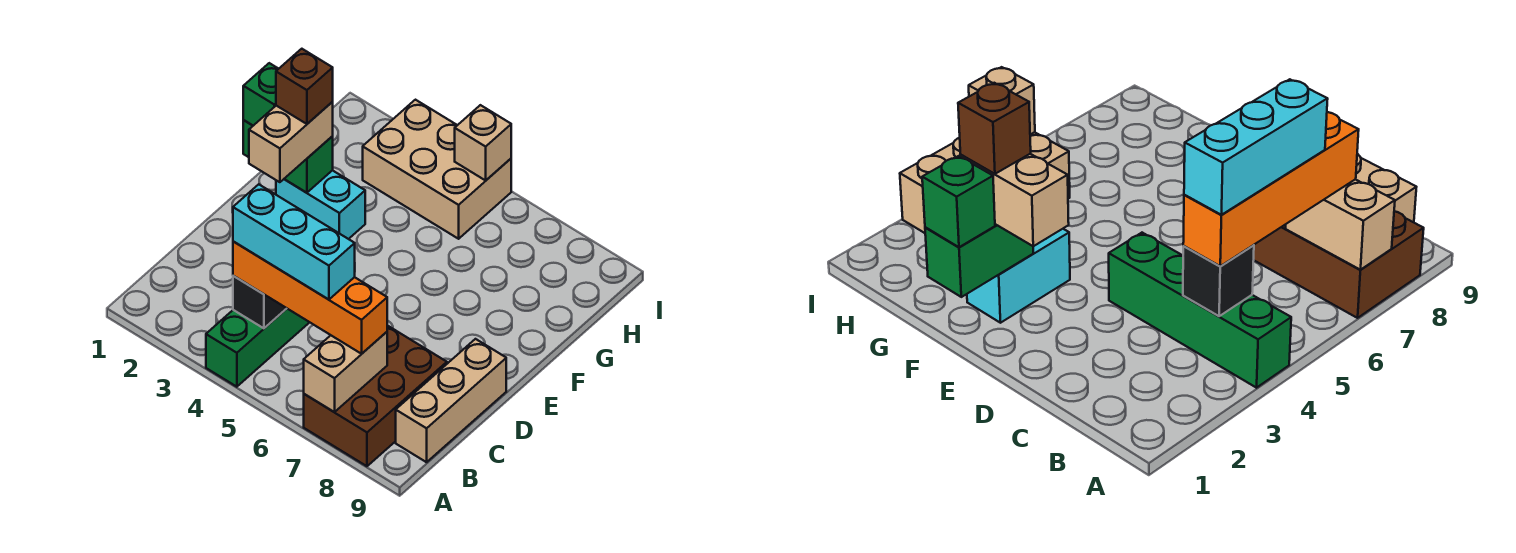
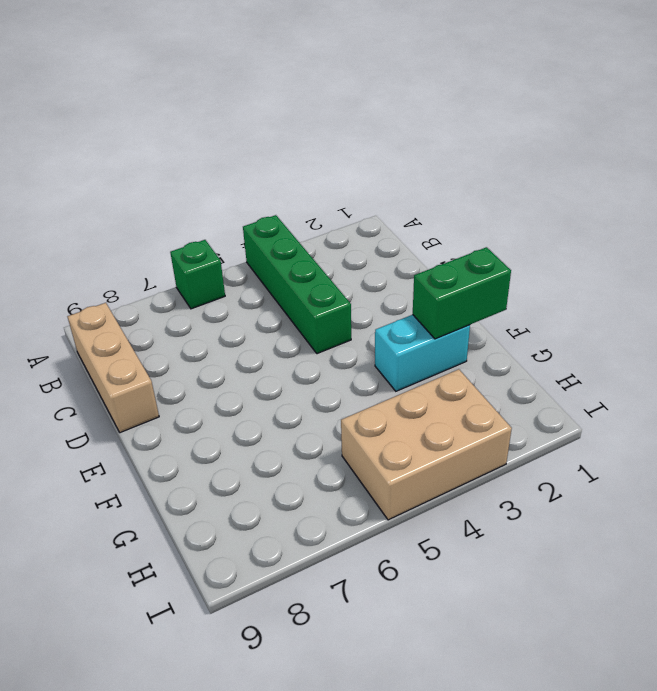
green 1x1 brick [170,240,225,309] -> green 1x1 brick moved to [243,63,278,126]
none -> brown 2x3 brick [304,325,447,466]
none -> tan 1x2 brick [304,332,387,412]
none -> black 1x1 brick [233,276,287,328]

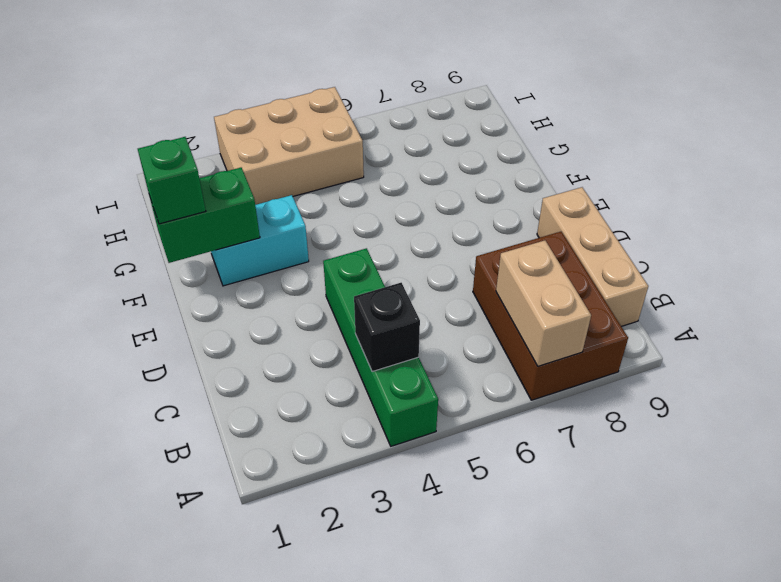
none -> tan 1x1 brick [455,105,511,180]
none -> orange 1x4 brick [233,241,387,354]
none -> tan 1x2 brick [249,102,333,182]

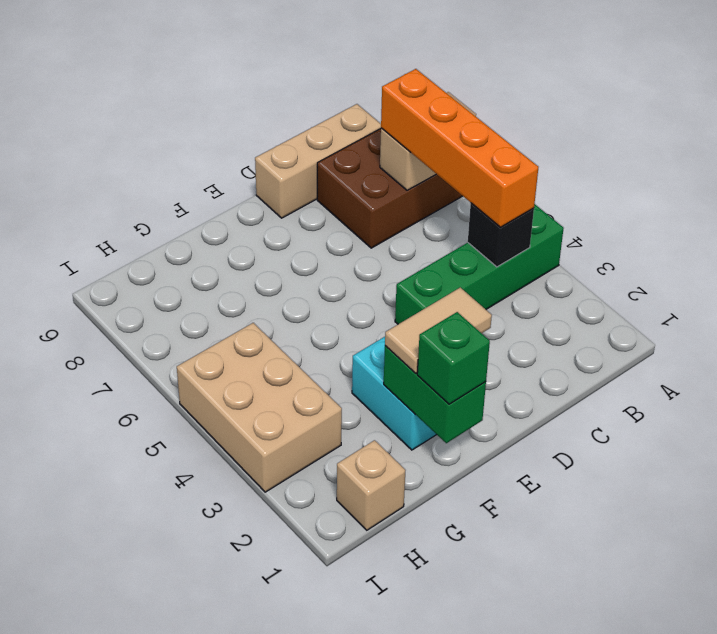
tan 1x2 tile [385,287,492,373] -> tan 1x2 brick [249,102,333,182]
tan 1x1 brick [337,440,405,530] -> tan 1x1 brick moved to [455,105,511,180]
none -> cyan 1x3 brick [233,184,355,300]
none -> brown 1x1 brick [276,49,333,124]

